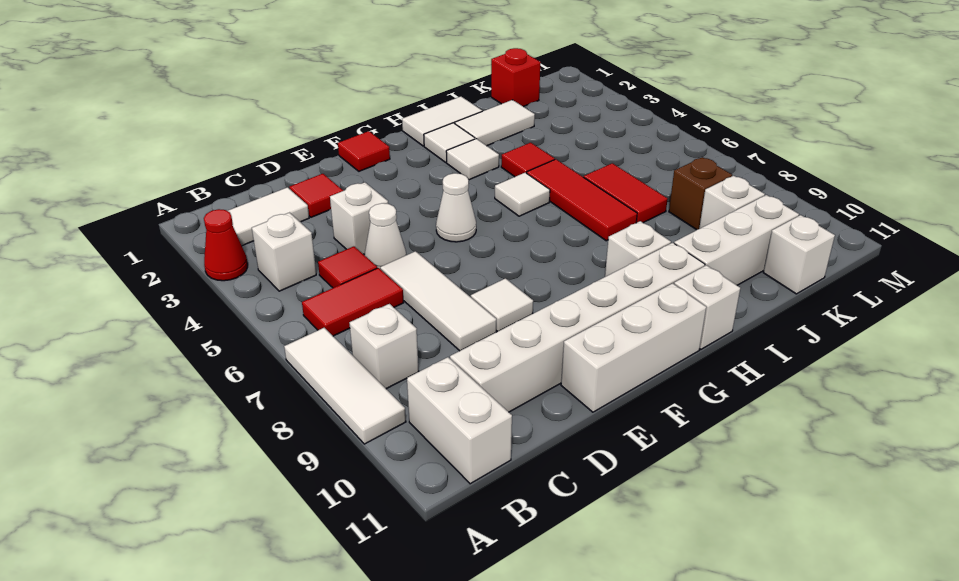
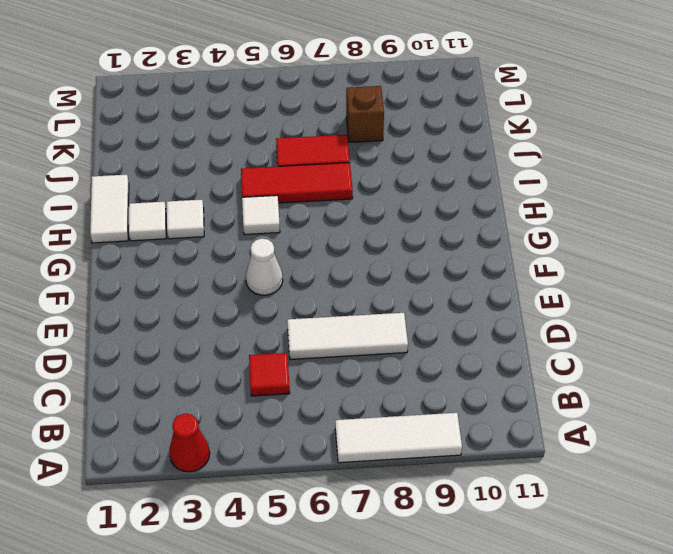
none -> white 1x2 tile [228,187,309,246]
none -> white 1x1 brick [252,212,316,291]
none -> red 1x2 tile [302,268,404,336]
none -> white 1x1 brick [350,304,419,389]

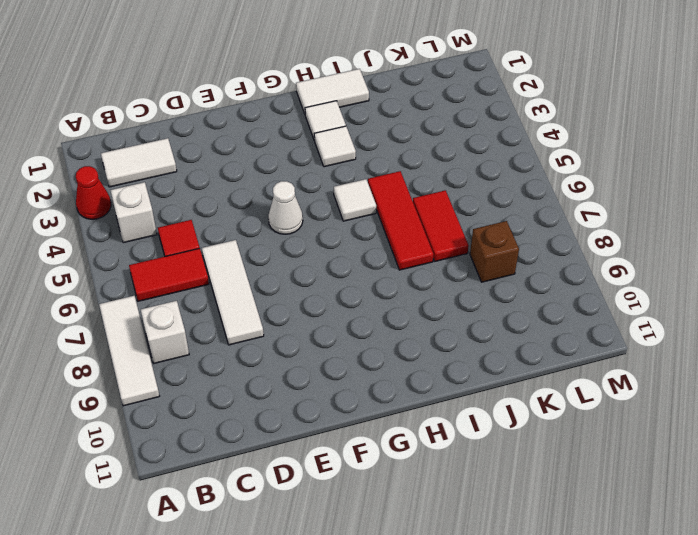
none -> white 1x2 brick [407,357,512,484]
none -> white 1x6 brick [450,243,705,412]
none -> red 1x1 tile [289,174,343,217]
none -> white 1x1 brick [330,182,388,254]

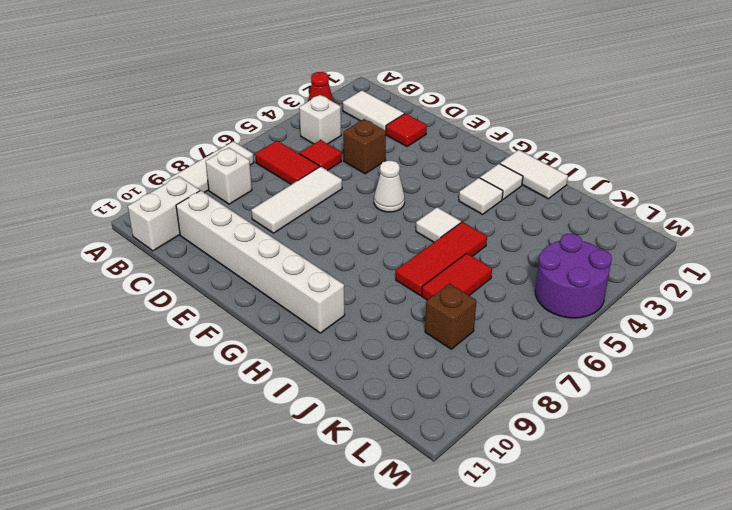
brown 1x1 brick [343,119,386,174] -> white 1x1 brick [330,182,388,254]
purple 2x2 round brick [535,233,612,318] -> none
none -> white 1x1 cone [365,203,406,269]
none -> white 1x1 tile [471,278,533,332]
none -> white 1x3 brick [561,283,706,412]
none -> red 1x1 tile [338,131,390,171]

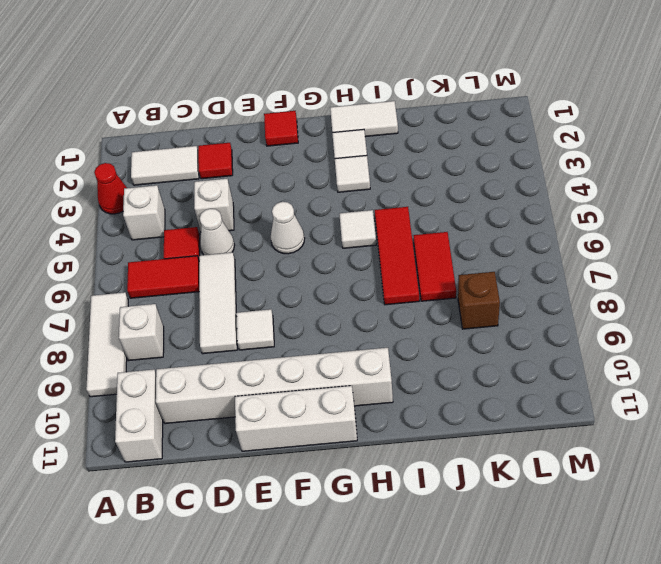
none -> white 1x1 brick [605,221,671,277]
none -> white 1x1 brick [674,265,740,350]
none -> white 1x2 tile [455,100,535,146]
none -> red 1x1 tile [501,143,555,177]

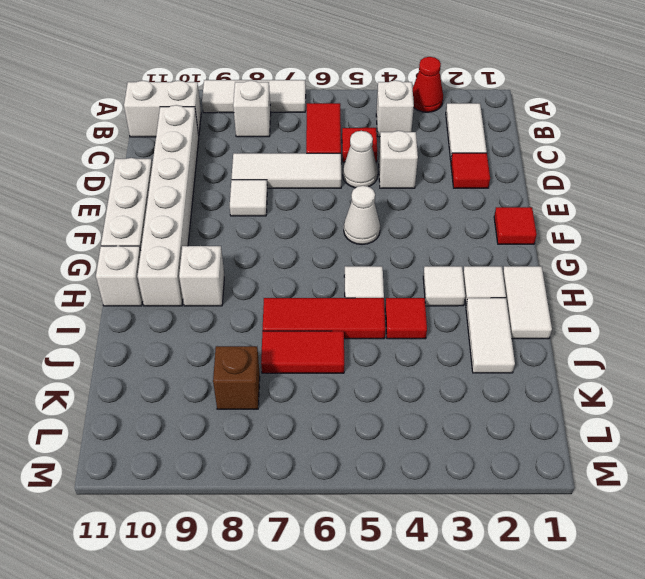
none -> white 1x3 brick [674,195,799,285]
none -> red 1x1 brick [491,48,541,107]
none -> white 1x1 brick [699,176,765,229]
none -> white 1x1 brick [763,215,835,294]

